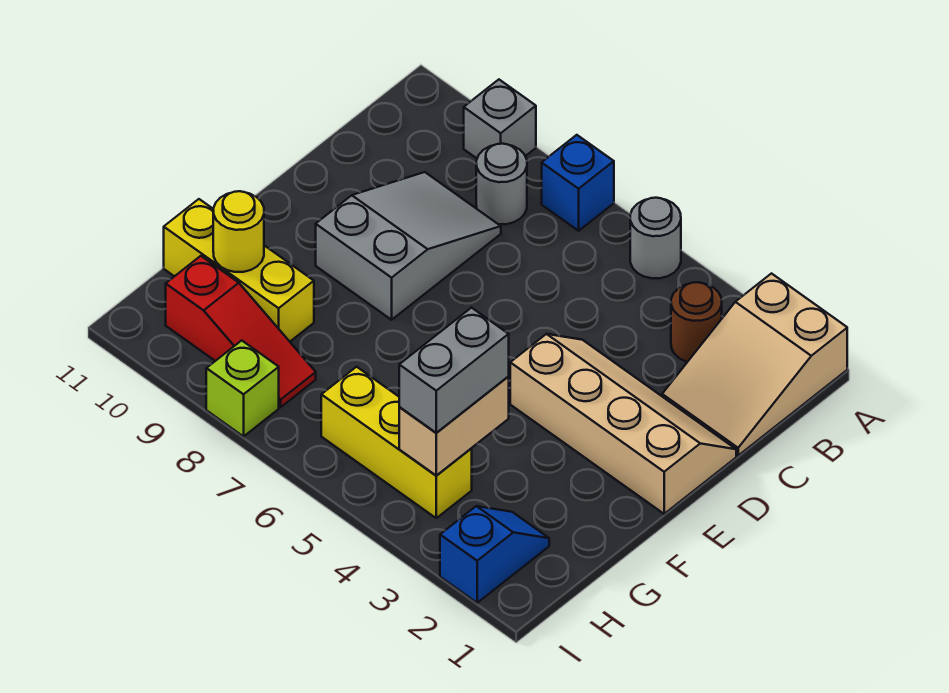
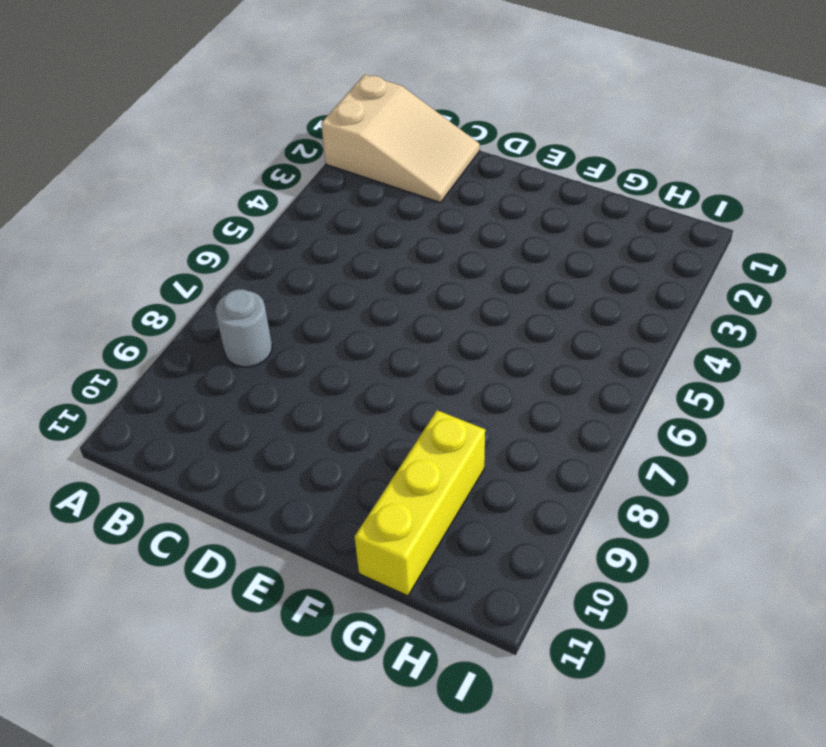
none -> grey 1x1 round brick [630,198,681,278]
none -> blue 1x1 brick [542,135,614,231]
none -> grey 1x1 brick [464,80,536,158]

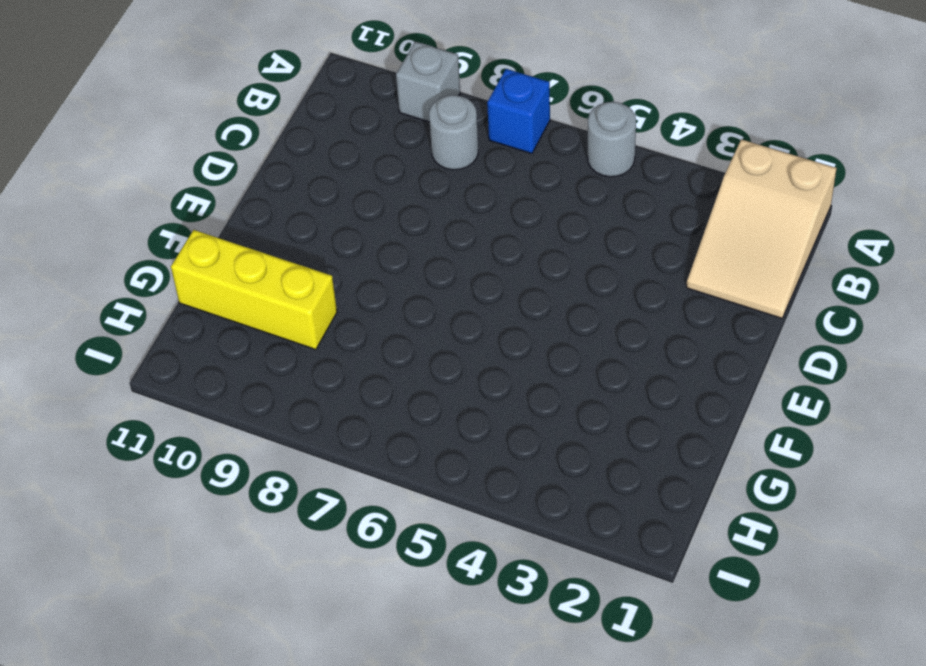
none -> brown 1x1 round brick [671,282,722,362]
none -> grey 2x3 slope [316,172,501,320]
none -> tan 2x4 slope [510,334,736,514]

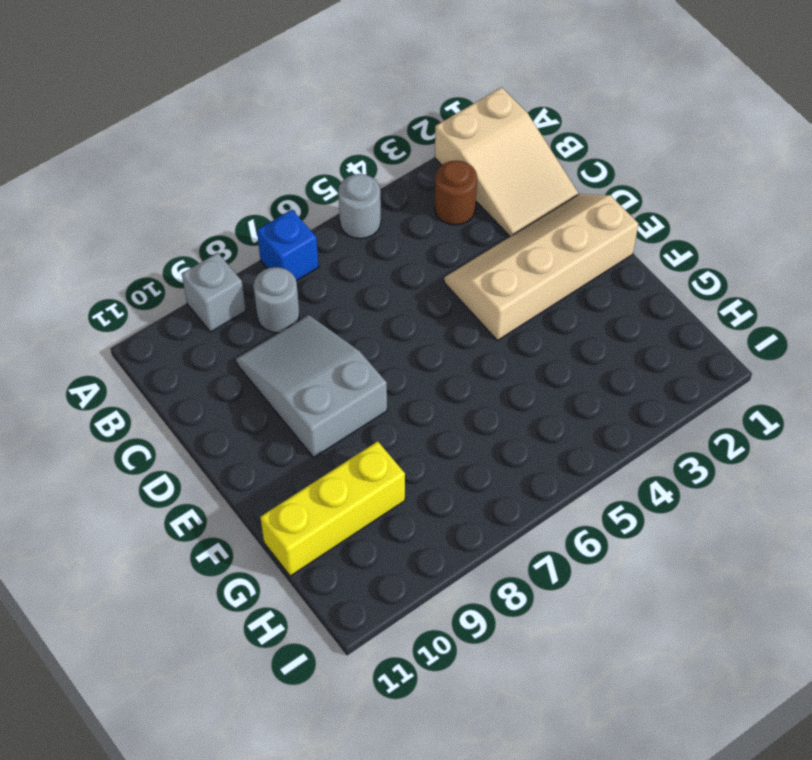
none -> blue 1x2 slope [440,506,549,603]
none -> yellow 1x3 brick [321,367,472,518]
none -> red 1x3 slope [166,256,316,407]

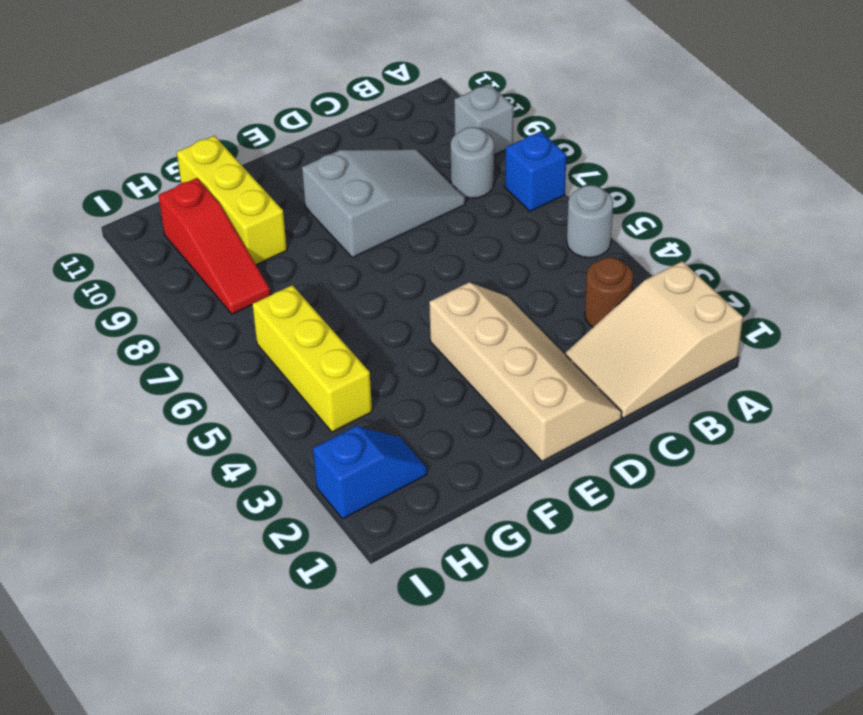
none -> lime 1x1 brick [206,340,279,436]
none -> tan 1x2 brick [399,377,509,476]
none -> yellow 1x1 round brick [213,191,264,272]

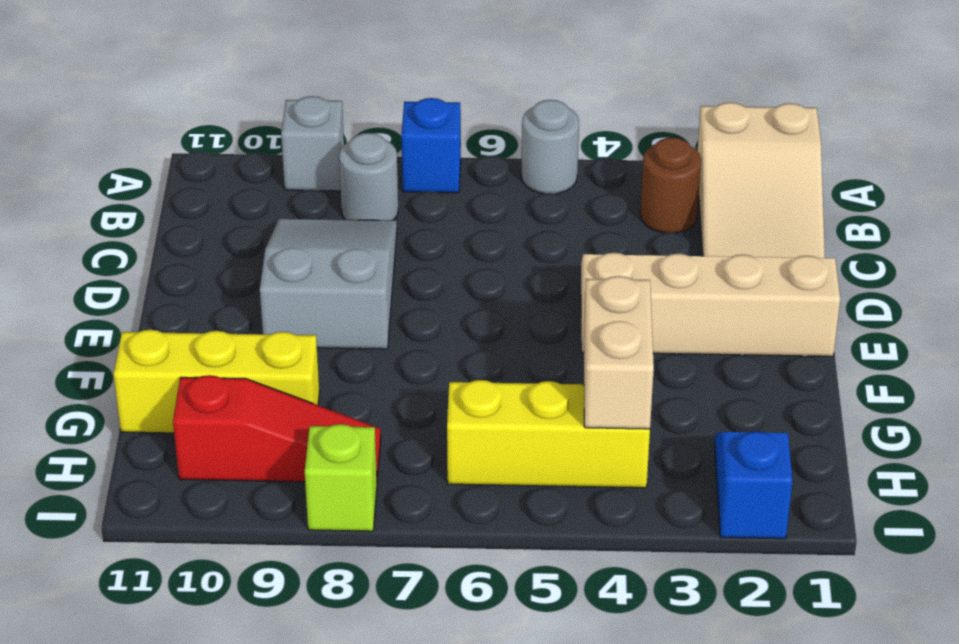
none -> yellow 1x1 round brick [213,191,264,272]
none -> grey 1x2 brick [399,308,509,433]

